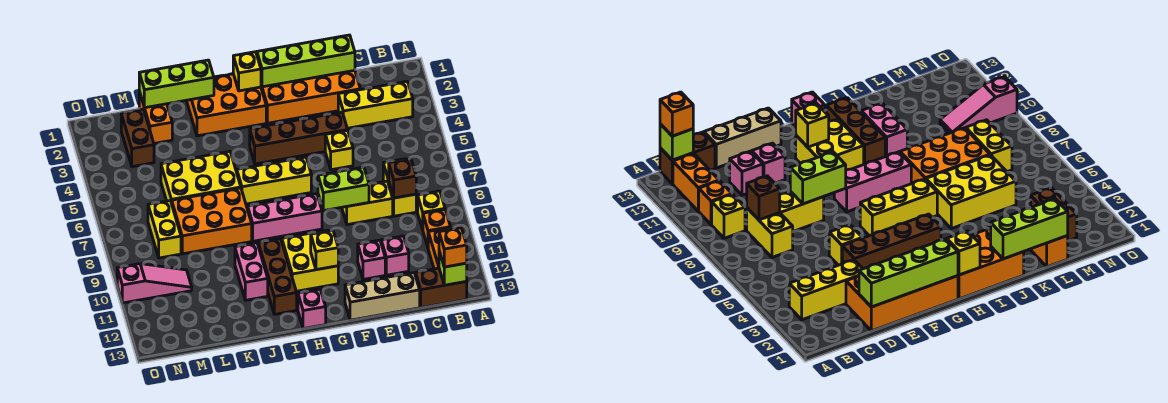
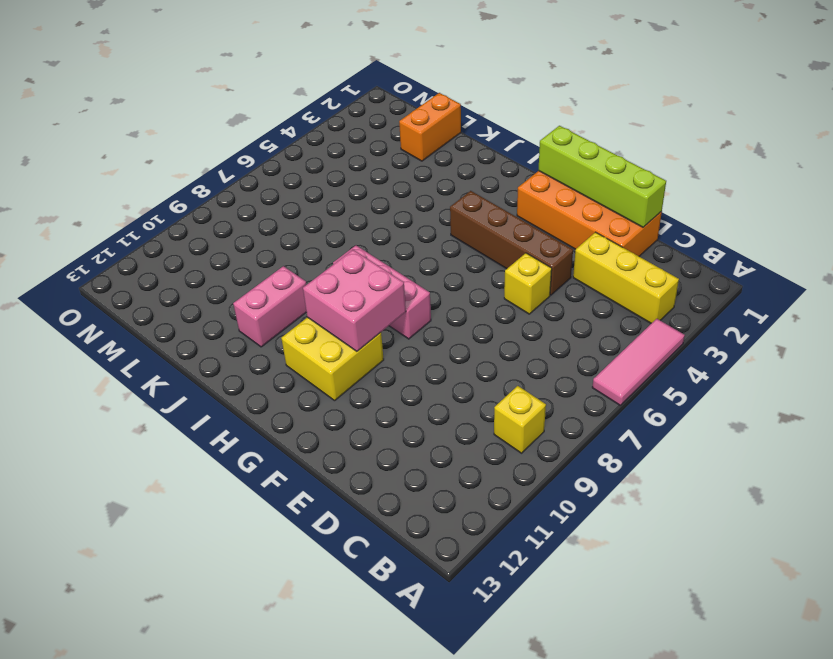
pink 1x3 tile [592,319,685,405] -> none
pink 2x2 brick [303,250,406,351] -> none
none -> orange 1x1 brick [423,209,450,247]
none -> orange 1x2 brick [428,228,451,269]
none -> brown 1x2 brick [416,268,467,308]
none -> yellow 1x2 brick [383,159,416,216]

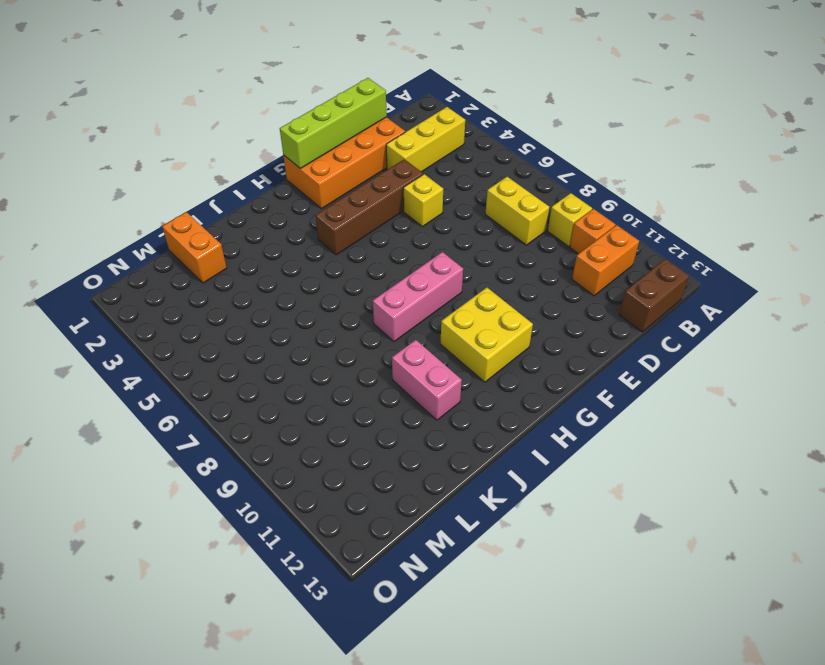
orange 1x2 brick [572,225,639,296] -> orange 1x2 brick turned to [428,228,451,269]
none -> yellow 1x2 brick [342,181,393,225]
none -> pink 1x1 brick [381,236,409,275]
none -> tan 1x3 brick [345,273,420,320]
none -> pink 1x1 brick [358,240,385,279]

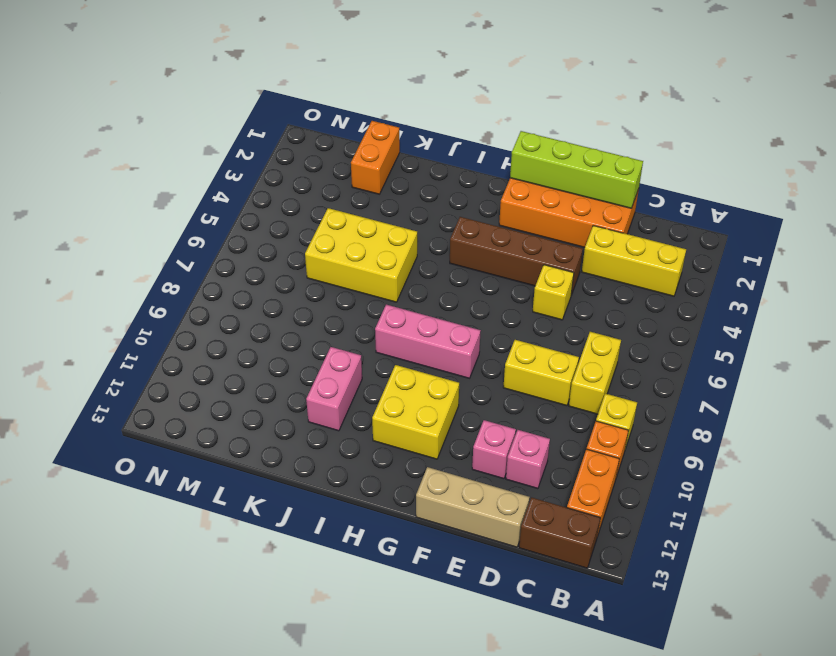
none -> yellow 1x3 brick [237,157,311,204]
none -> orange 2x3 brick [186,74,266,136]
none -> pink 1x1 brick [298,289,326,329]
none -> brown 1x3 brick [258,239,297,314]

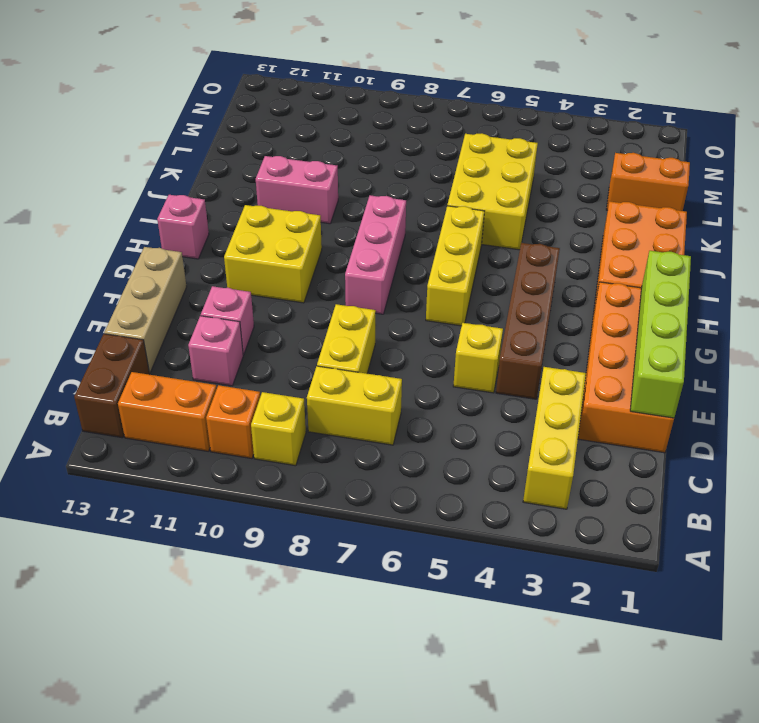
none -> brown 1x3 brick [258,239,297,314]
none -> orange 2x3 brick [172,188,252,254]
none -> brown 1x2 brick [121,109,154,167]
none -> yellow 1x2 brick [148,201,181,258]

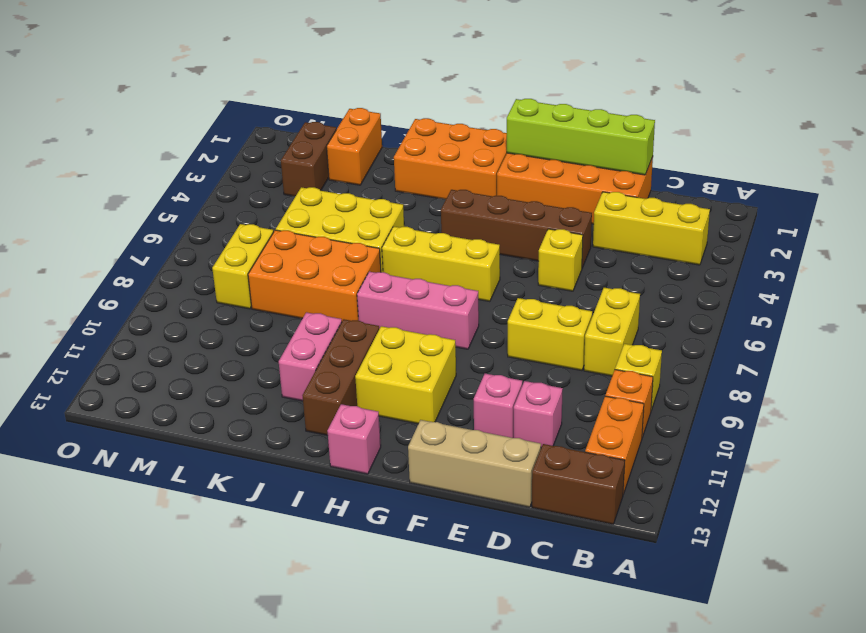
none -> pink 1x3 slope [117,264,192,303]
none -> lime 1x1 brick [439,251,467,285]
none -> brown 1x1 brick [389,159,416,198]
none -> lime 1x2 brick [318,167,369,211]

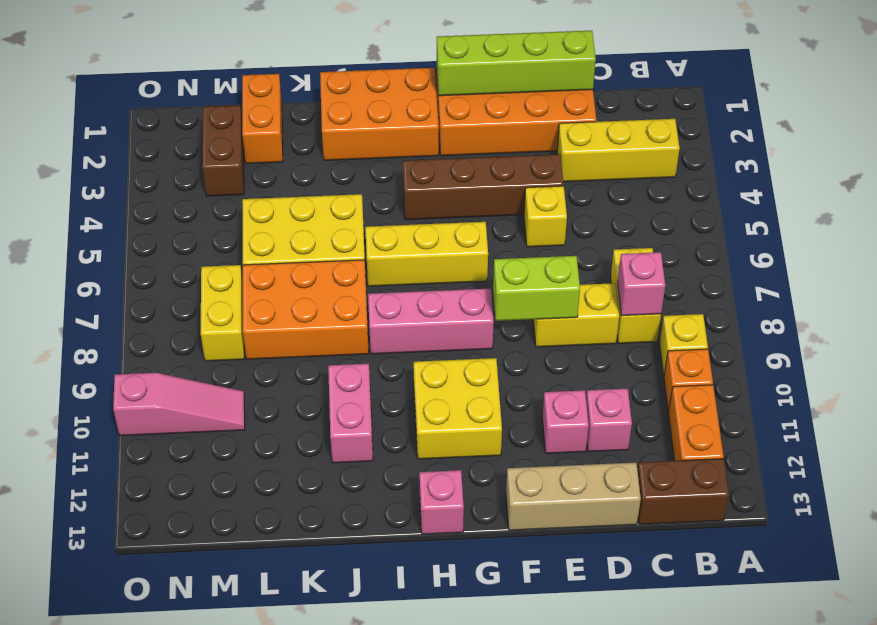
pink 1x1 brick [618,252,665,316] -> brown 1x1 brick [389,159,416,198]
none -> brown 1x3 brick [258,239,297,314]
none -> lime 1x1 brick [439,251,467,285]
none -> yellow 1x1 brick [311,230,338,270]
none -> yellow 1x1 brick [233,52,261,91]

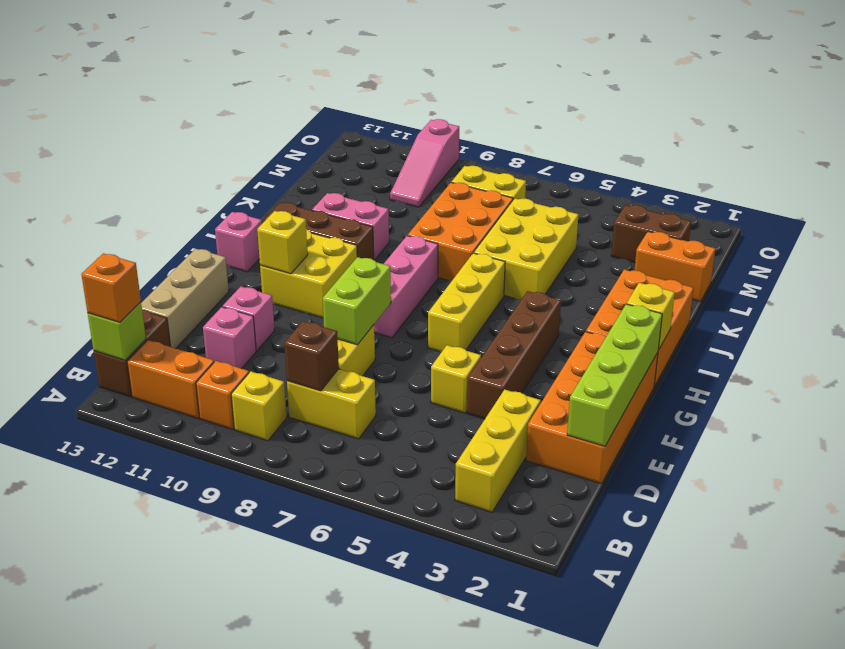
none -> lime 1x3 brick [139,60,214,108]

